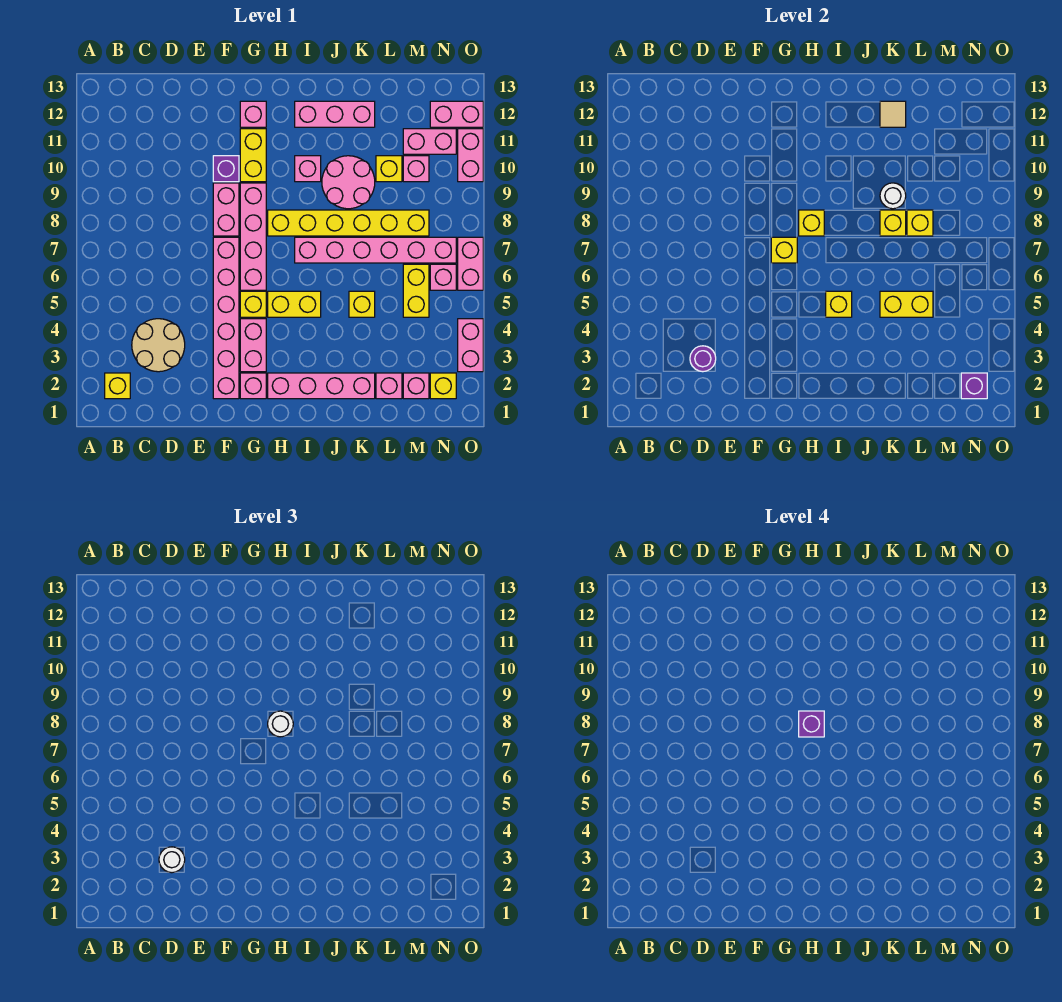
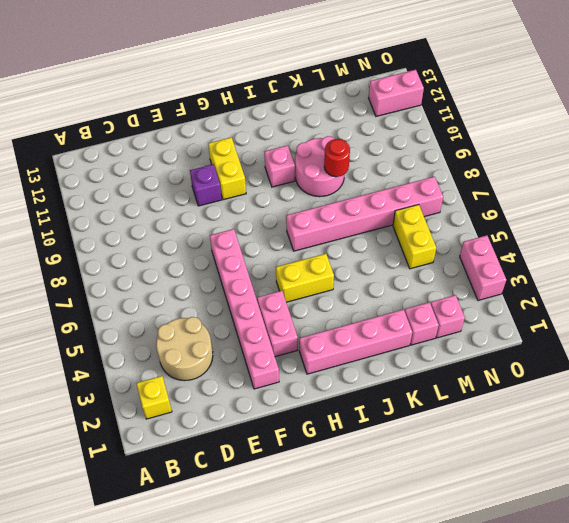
red 1x1 round brick [324,139,350,177] -> white 1x1 round brick [880,183,906,209]
none -> pink 1x2 brick [213,183,239,236]
none -> pink 1x1 brick [240,373,266,399]
none -> yellow 1x1 brick [240,291,266,317]
none -> pink 1x4 brick [240,183,266,290]

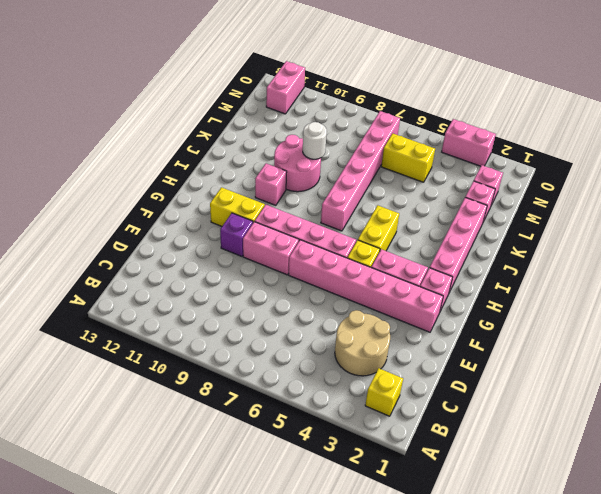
none -> pink 1x1 brick [240,101,266,127]
none -> yellow 1x6 brick [268,210,429,236]
none -> pink 1x3 brick [295,101,375,127]
none -> yellow 1x1 brick [349,291,375,317]

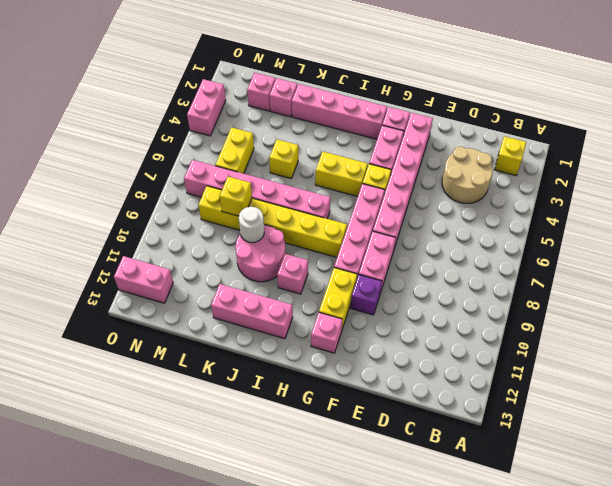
none -> yellow 1x1 brick [376,156,402,182]
none -> pink 1x1 brick [403,156,429,182]
none -> pink 1x2 brick [403,129,456,154]
none -> yellow 1x1 brick [430,373,456,399]

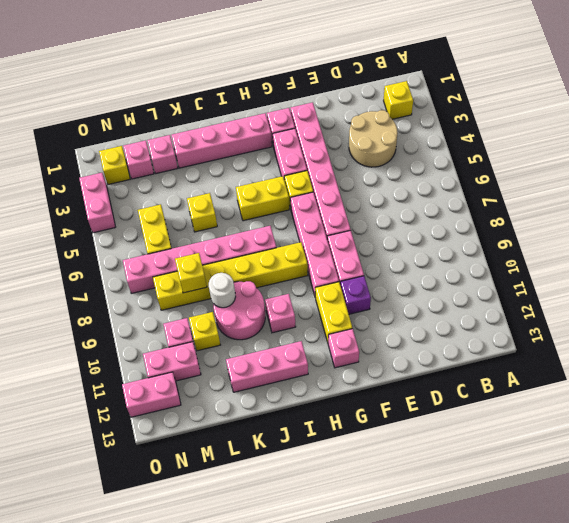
none -> pink 1x1 brick [430,264,456,290]
none -> pink 1x2 brick [458,237,483,290]
none -> pink 1x2 brick [458,129,483,182]
none -> purple 1x1 round brick [690,346,716,372]

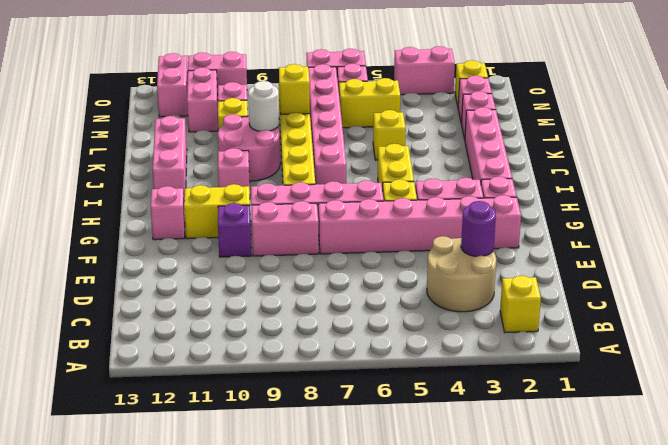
none -> yellow 1x1 brick [771,237,797,263]
none -> yellow 1x1 brick [799,210,824,236]
none -> yellow 1x1 brick [826,291,852,317]
none -> yellow 1x2 brick [880,291,933,317]

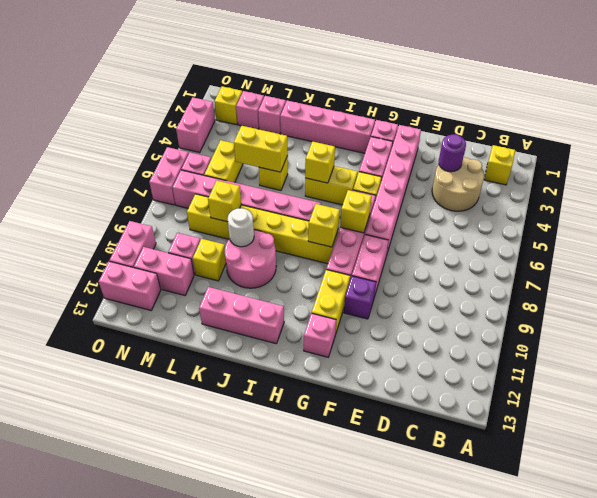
none -> pink 1x1 brick [295,156,321,182]
none -> yellow 1x1 brick [880,210,906,236]
none -> tan 1x1 tile [880,101,906,127]
none -> purple 1x1 brick [961,373,987,399]

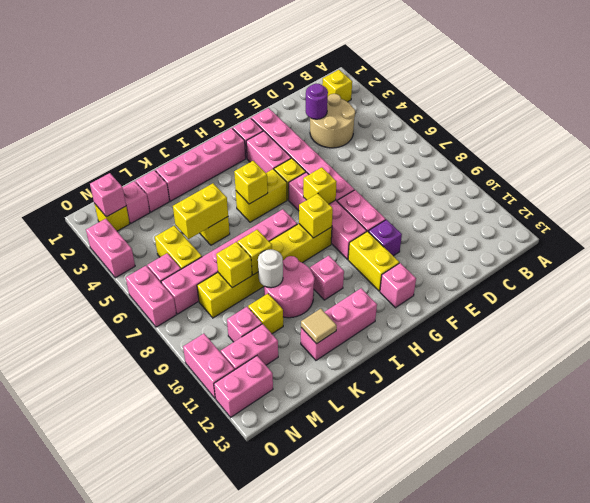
pink 1x1 brick [90,173,126,217] -> purple 1x1 brick [961,373,987,399]
none -> white 1x1 round brick [159,847,185,873]
none -> white 1x1 round brick [268,711,293,737]
none -> purple 1x1 brick [799,711,824,737]

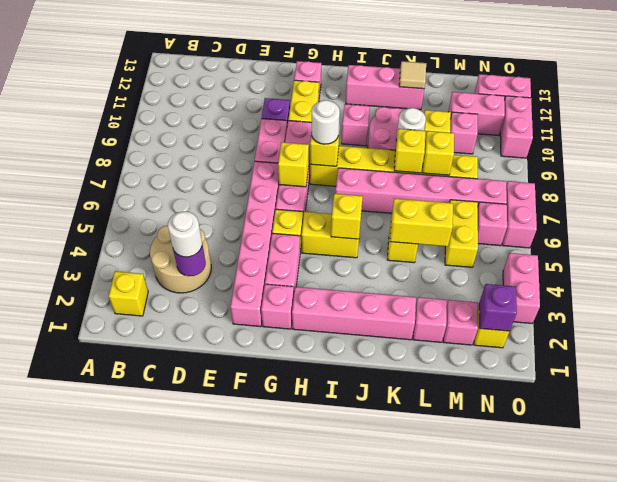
none -> purple 1x1 brick [799,711,824,737]

